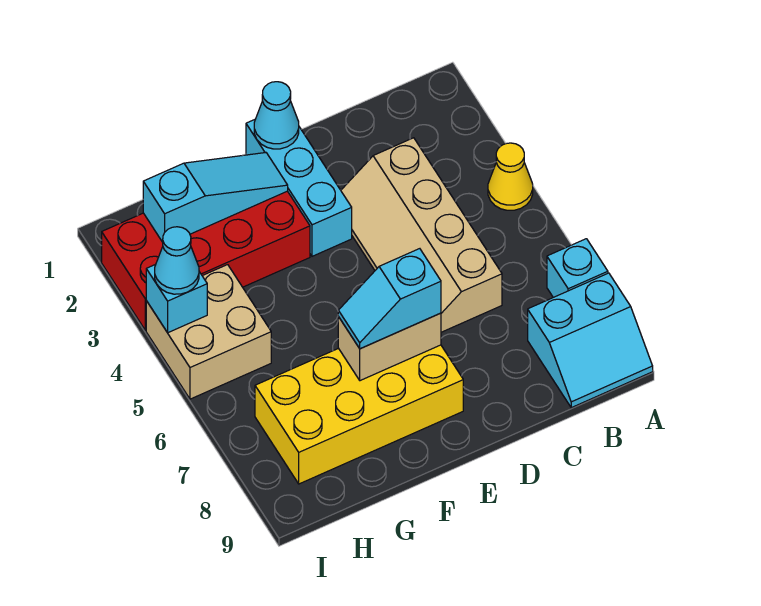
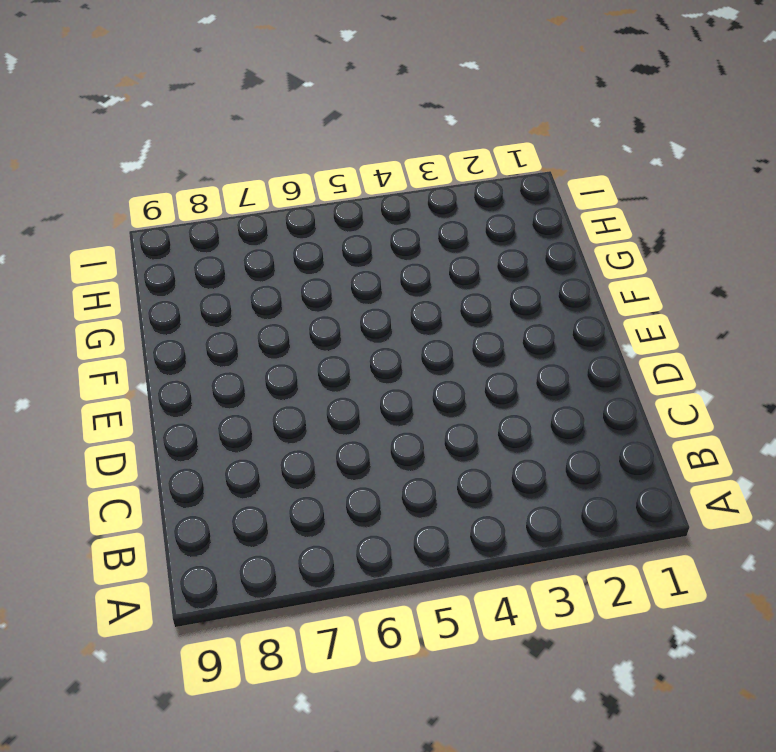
none -> yellow 1x1 cone [488,143,533,210]
none -> cyan 1x1 brick [547,239,608,297]
none -> cyan 2x2 slope [528,273,653,408]

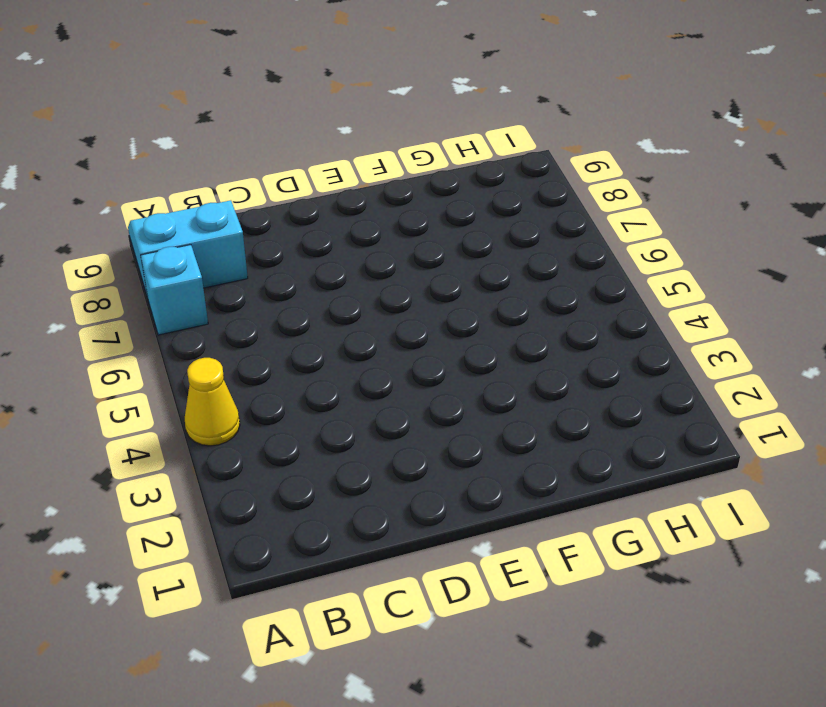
none -> tan 2x4 slope [341,138,502,332]
none -> cyan 1x3 brick [246,120,352,256]
none -> yellow 2x4 brick [255,345,463,484]

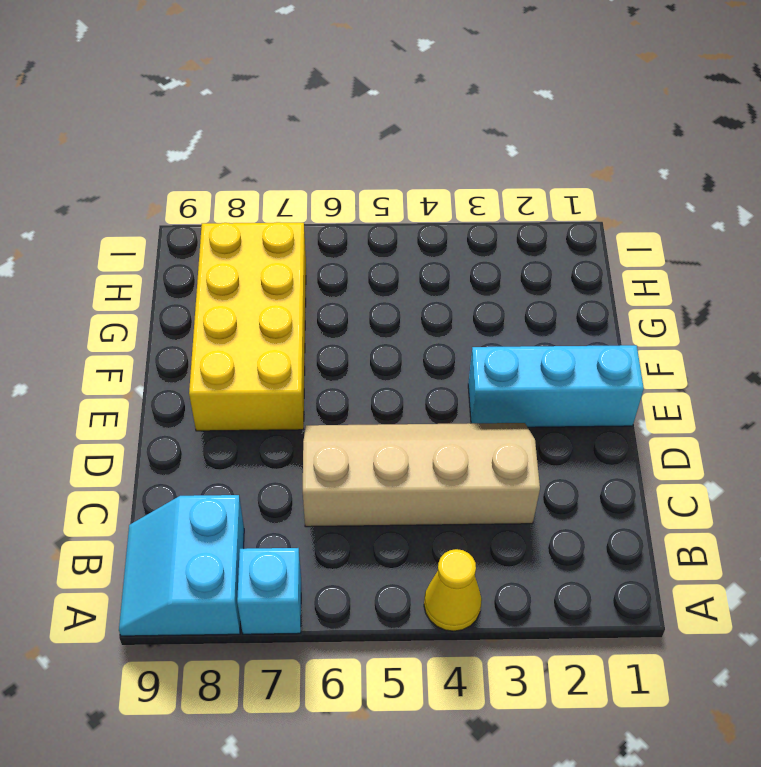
none -> red 2x4 brick [102,191,310,330]
none -> tan 2x2 brick [146,265,271,399]
none -> cyan 1x1 cone [254,82,299,149]

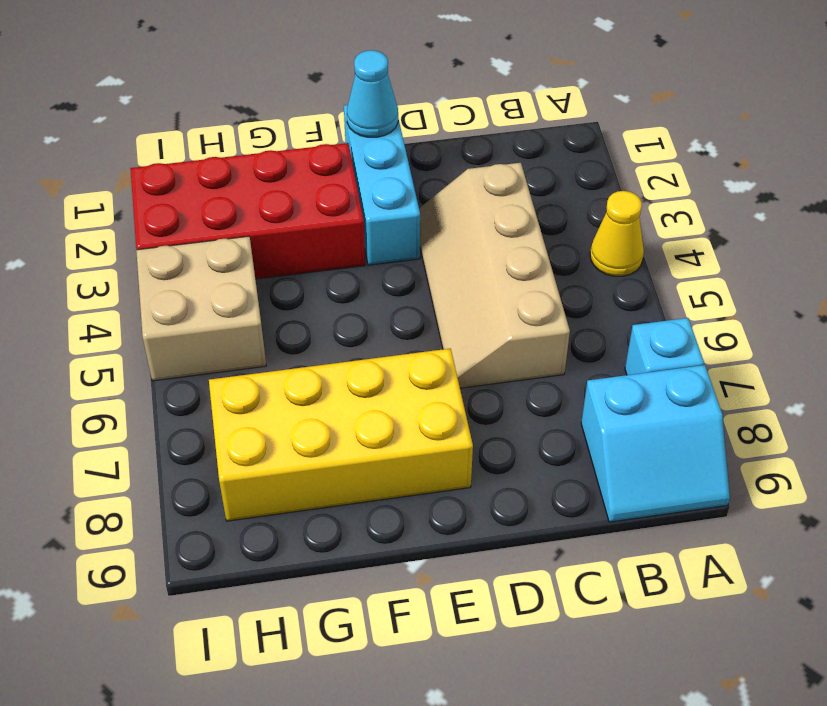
none -> tan 1x2 brick [338,313,441,381]
none -> cyan 1x3 slope [143,153,288,242]
none -> cyan 1x1 brick [146,265,207,333]

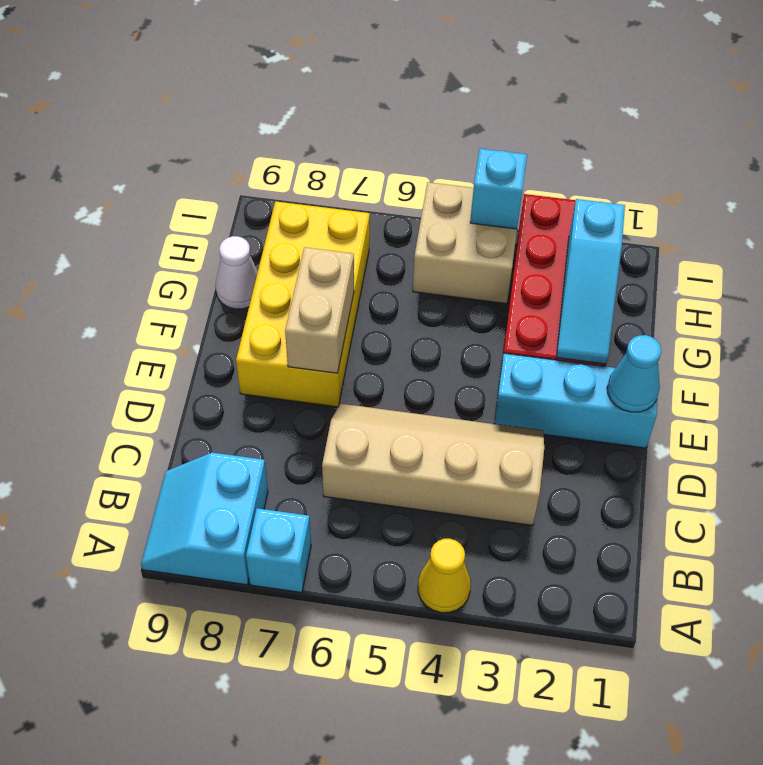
white 1x1 cone [216,236,258,309] -> none
none -> cyan 1x2 slope [338,249,441,349]
none -> cyan 1x1 cone [155,227,199,294]

